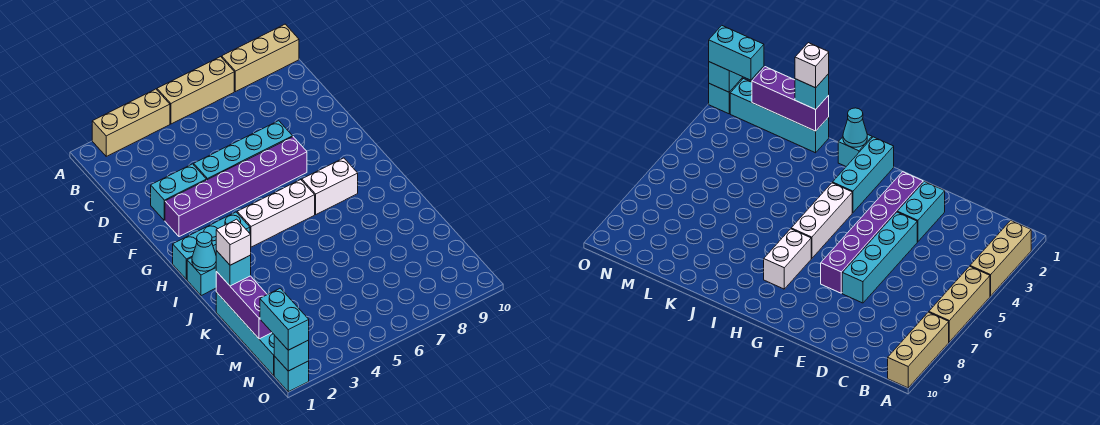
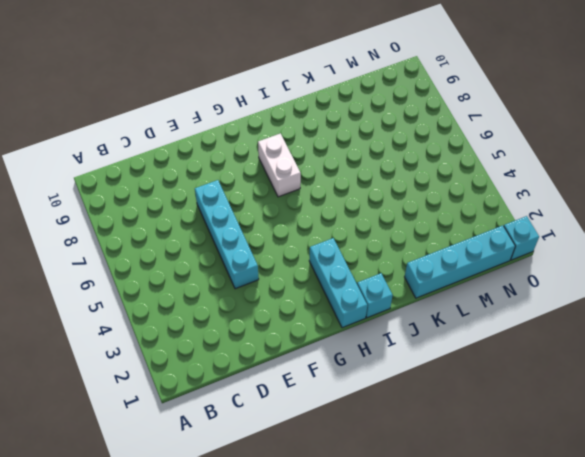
none -> tan 1x3 brick [92,89,170,156]
none -> tan 1x3 brick [157,57,234,124]
none -> tan 1x3 brick [222,24,299,92]

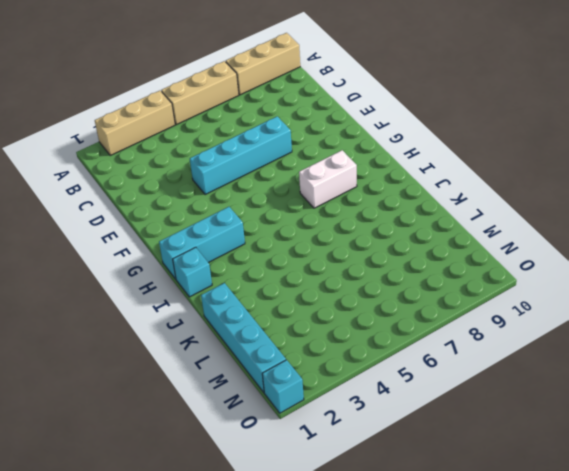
none -> cyan 1x2 brick [151,164,206,221]
none -> purple 1x6 brick [165,137,307,237]
none -> white 1x3 brick [237,180,315,247]

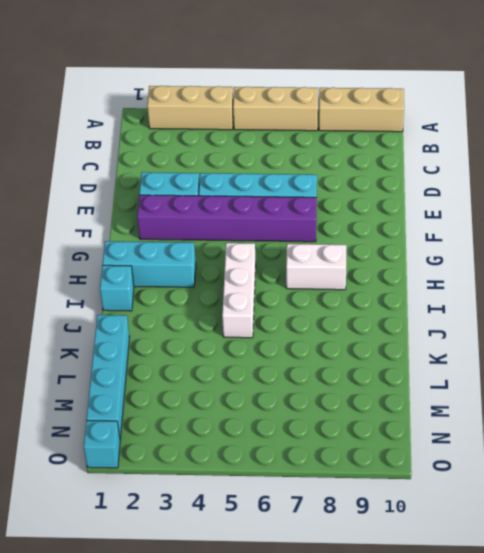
white 1x3 brick [222,243,256,338] -> white 1x3 brick turned to [237,180,315,247]
none -> cyan 1x1 cone [192,232,216,271]
none -> purple 1x3 brick [216,271,272,339]
none -> cyan 1x1 brick [274,336,309,371]

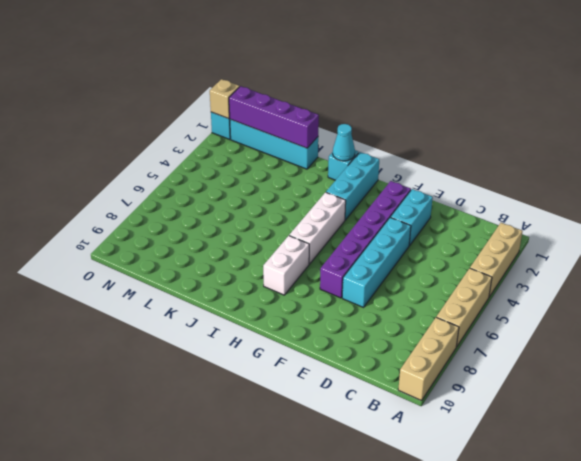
purple 1x4 brick [229,86,319,148] -> purple 1x3 brick [216,271,272,339]
tan 1x1 brick [210,79,240,119] -> cyan 1x1 brick [274,336,309,371]
none -> cyan 1x1 brick [216,251,251,286]
none -> cyan 1x2 brick [260,288,309,350]
none -> white 1x1 brick [216,219,251,265]

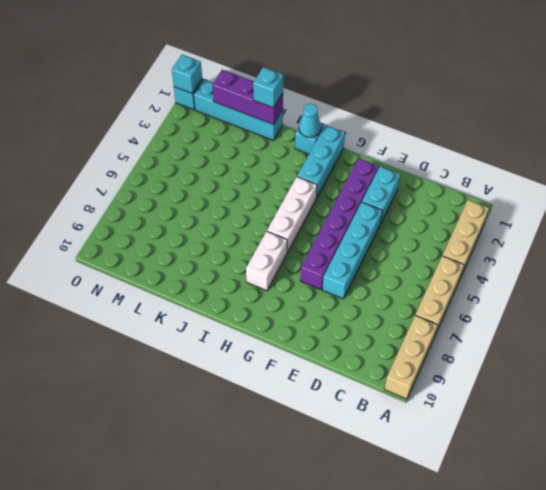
none -> cyan 1x2 brick [260,288,309,350]
none -> white 1x1 brick [216,219,251,265]

